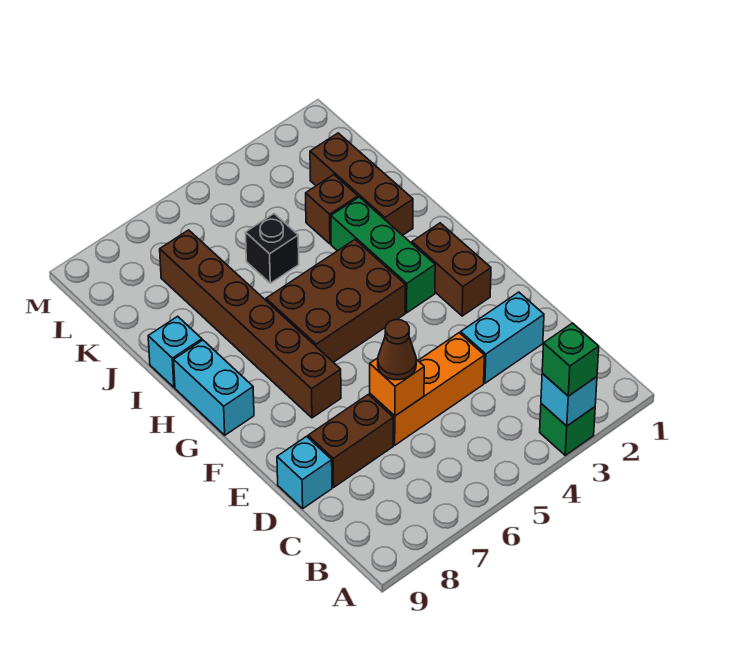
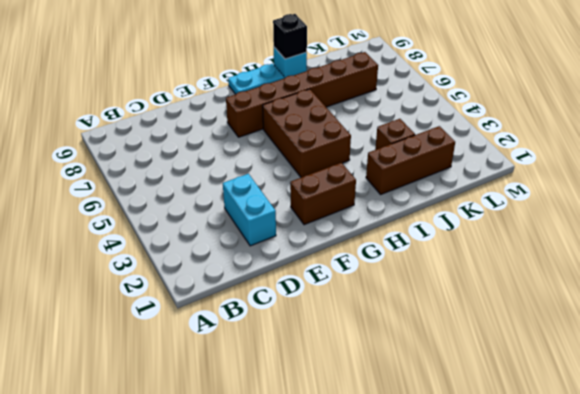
cyan 1x2 plate [228,64,284,94] -> cyan 1x2 brick [174,340,254,435]
black 1x1 brick [273,14,307,59] -> black 1x1 brick moved to [246,214,299,283]
none -> green 1x1 brick [540,404,595,455]
none -> orange 1x3 brick [370,333,484,445]
none -> brown 1x2 brick [308,395,393,487]

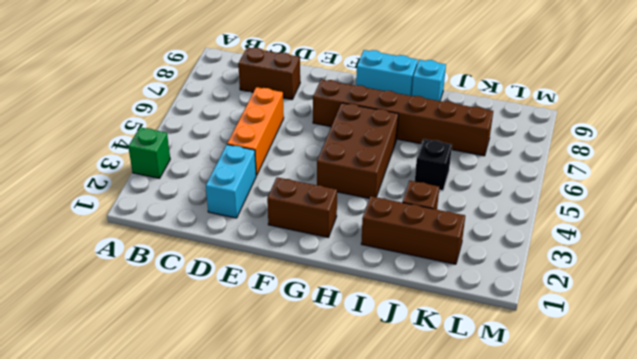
brown 1x2 brick [238,47,300,100] -> brown 1x2 brick turned to [308,395,393,487]
none -> cyan 1x1 brick [277,436,332,508]
none -> green 1x3 brick [331,197,435,313]
none -> cyan 1x1 brick [541,374,597,426]

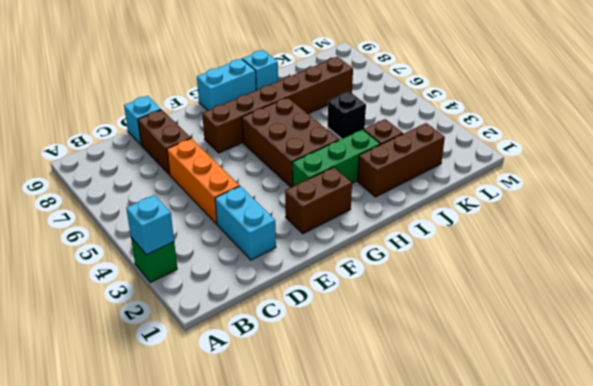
none -> orange 1x1 brick [370,358,424,416]
none -> green 1x1 brick [542,323,599,396]
none -> brown 1x1 cone [378,320,416,380]

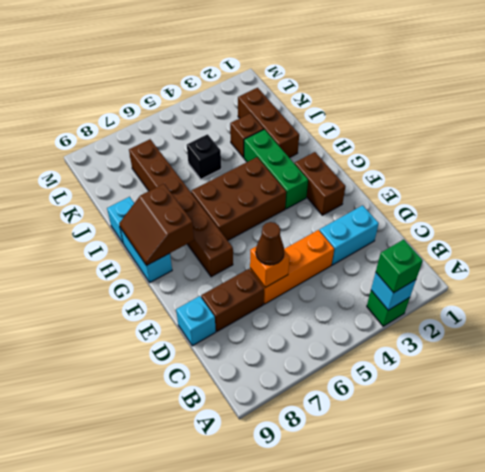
brown 2x2 slope [119,184,194,266] -> none

